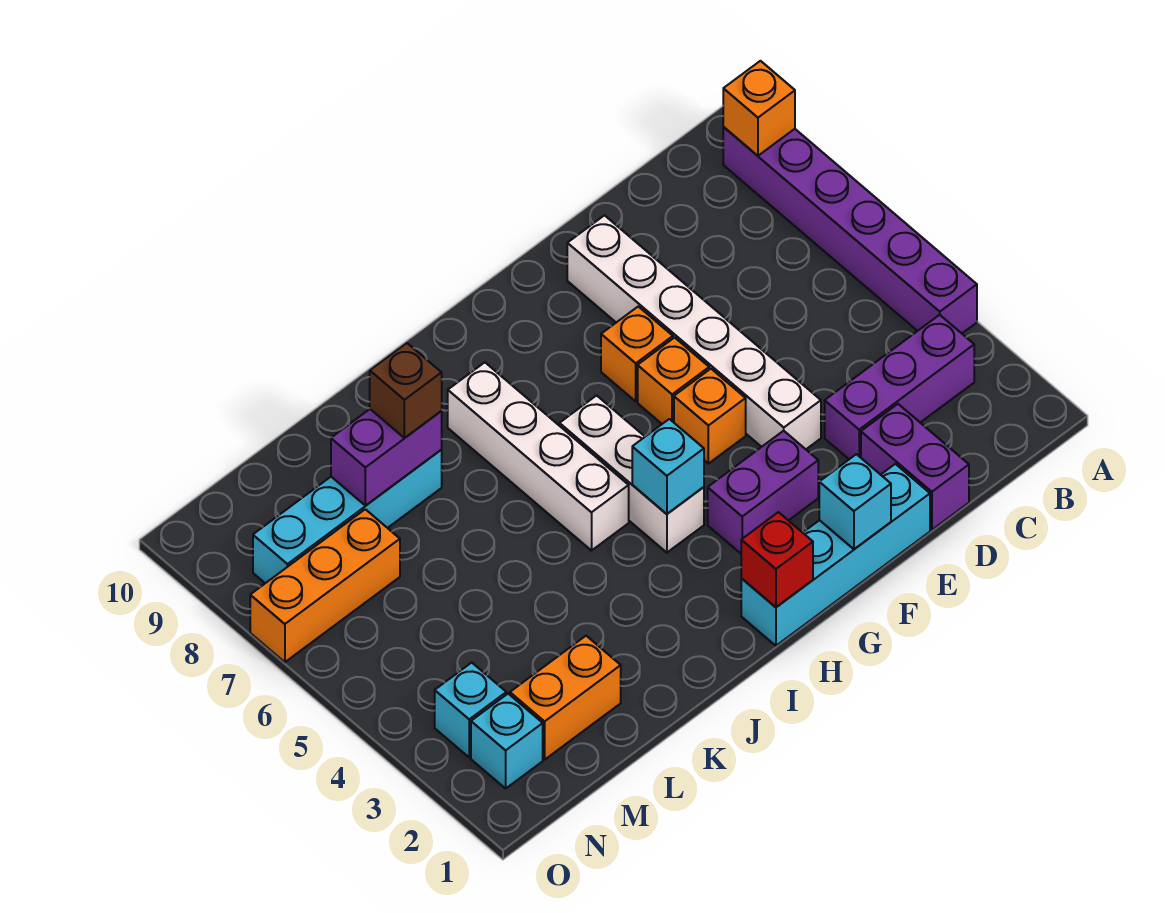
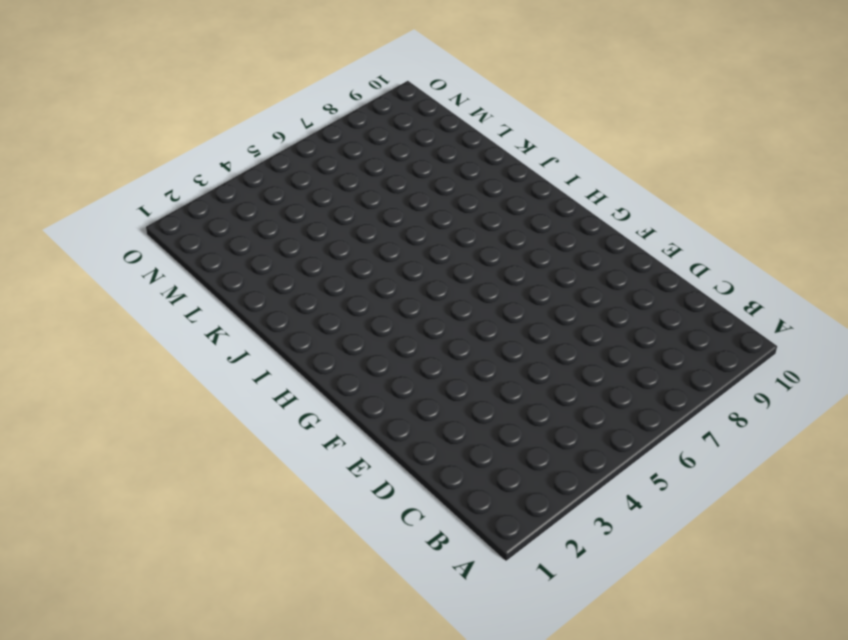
none -> purple 1x6 brick [723,127,977,333]
none -> purple 1x3 brick [825,315,974,459]
none -> purple 1x2 brick [861,404,969,530]

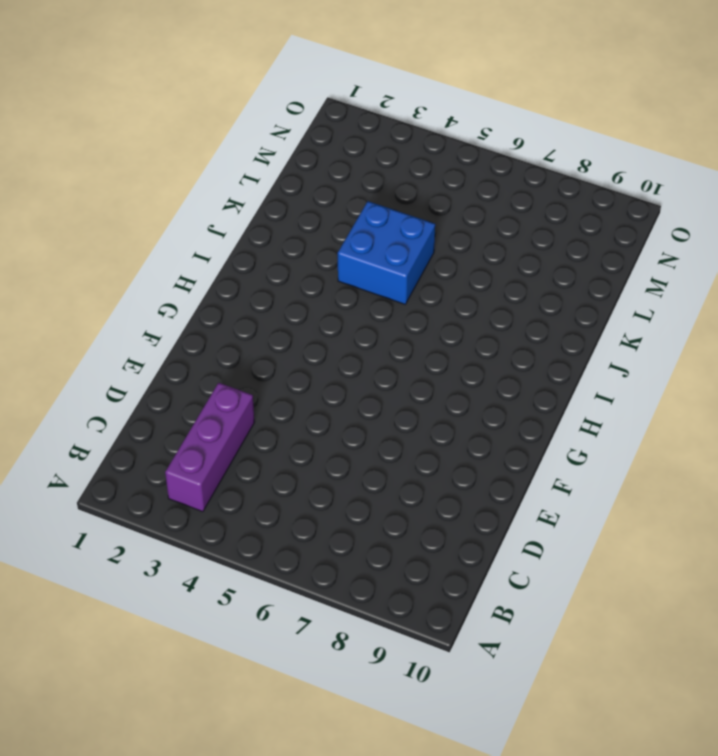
blue 2x2 brick [338,201,435,304] -> none
none -> purple 1x6 brick [723,127,977,333]
none -> purple 1x2 brick [861,404,969,530]
none -> cyan 1x4 brick [741,464,930,646]

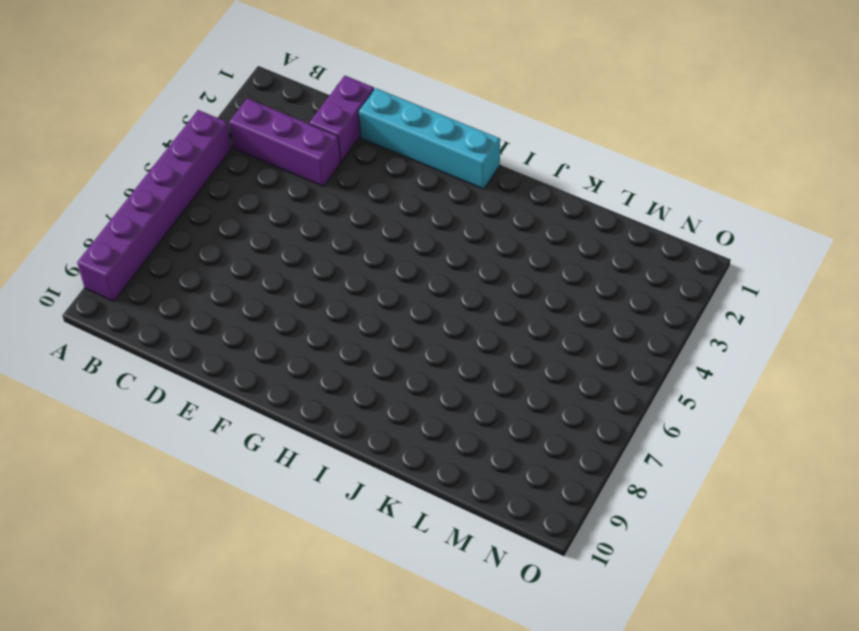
none -> white 1x6 brick [567,215,821,449]
none -> purple 1x2 brick [708,431,818,554]
none -> orange 1x1 brick [674,369,746,464]

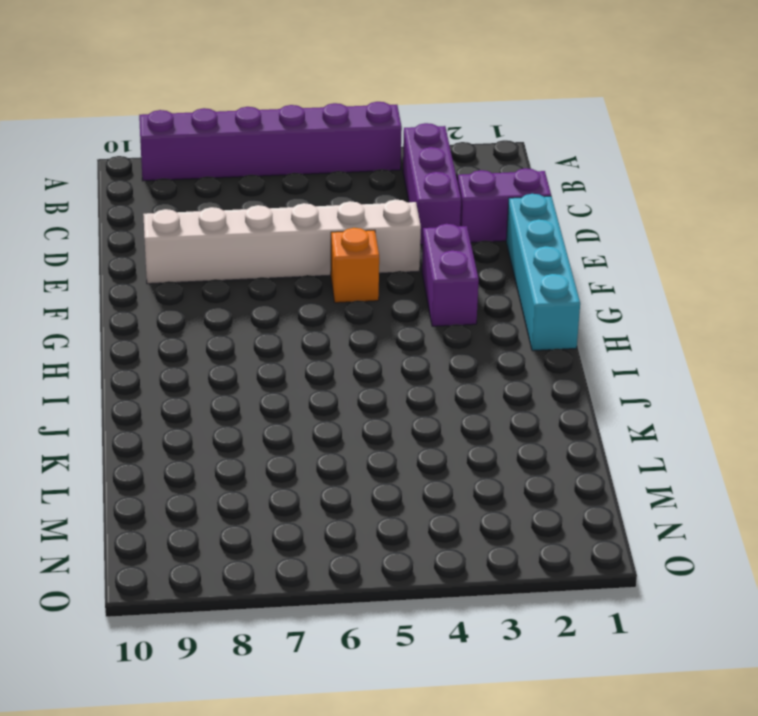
none -> orange 1x1 brick [638,338,709,424]
none -> orange 1x1 brick [601,307,673,401]
none -> white 1x3 brick [560,395,704,553]

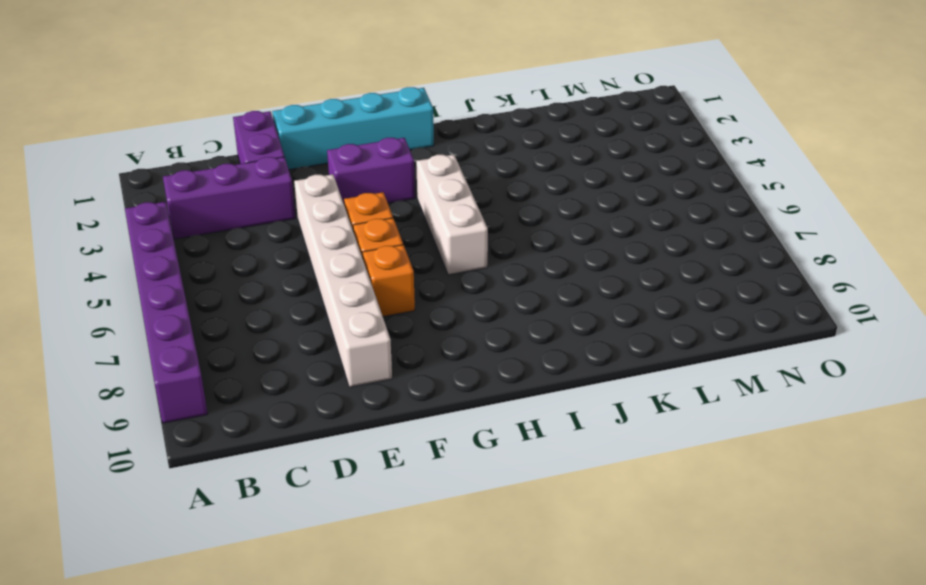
none -> white 1x4 brick [448,362,629,551]
none -> cyan 1x4 brick [253,450,442,583]
none -> orange 1x2 brick [510,636,621,760]

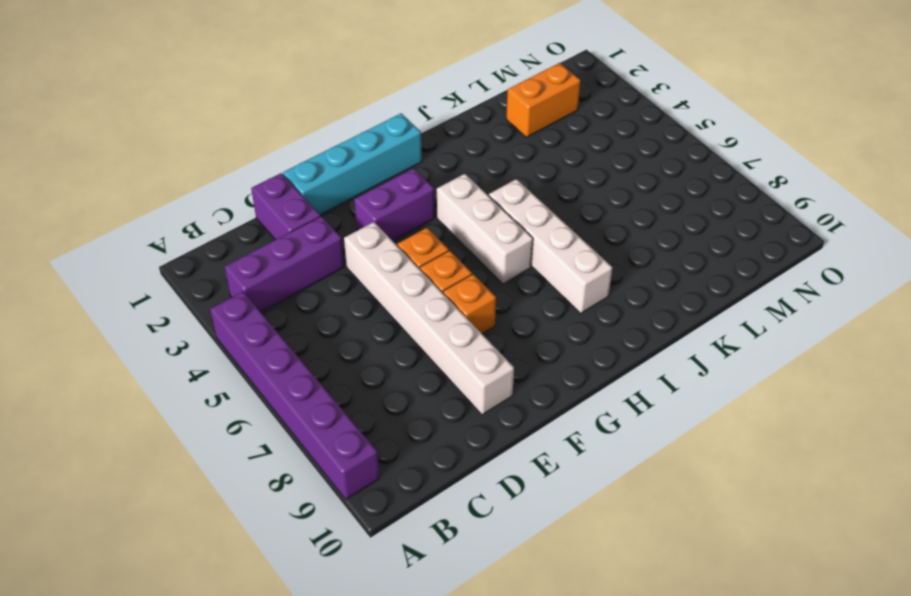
none -> cyan 1x4 brick [253,450,442,583]
none -> orange 1x3 brick [250,509,400,662]
none -> cyan 1x1 brick [471,694,543,788]

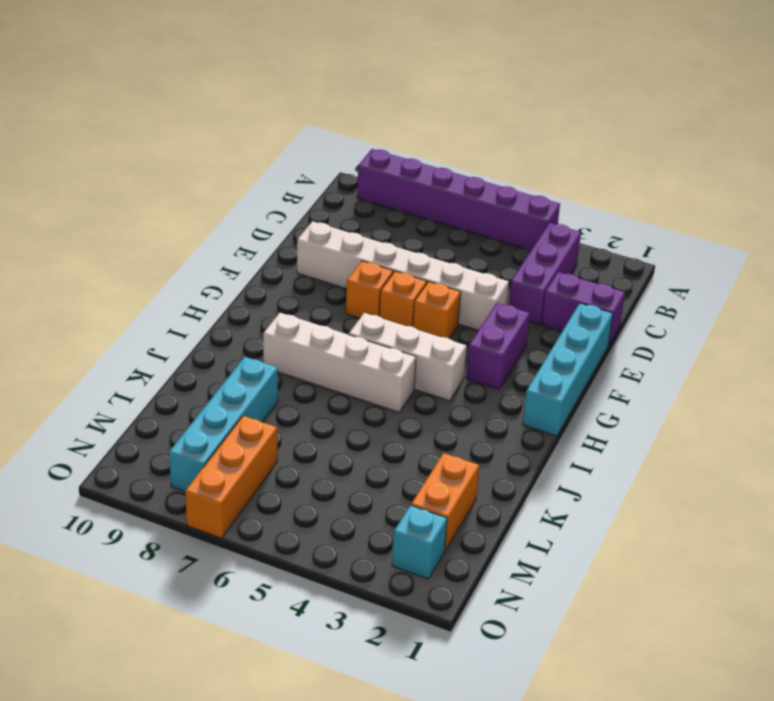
none -> cyan 1x1 brick [435,663,506,757]
none -> orange 1x1 brick [723,61,795,156]
none -> cyan 1x1 brick [819,454,891,549]

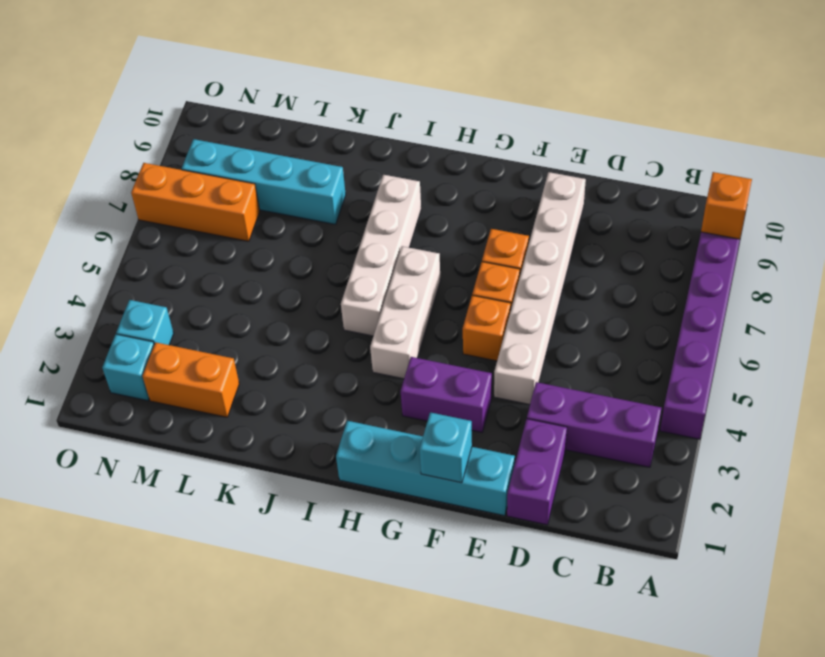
none -> red 1x1 brick [741,512,813,607]
none -> cyan 1x1 brick [632,419,704,514]
none -> purple 1x2 brick [331,409,442,506]

